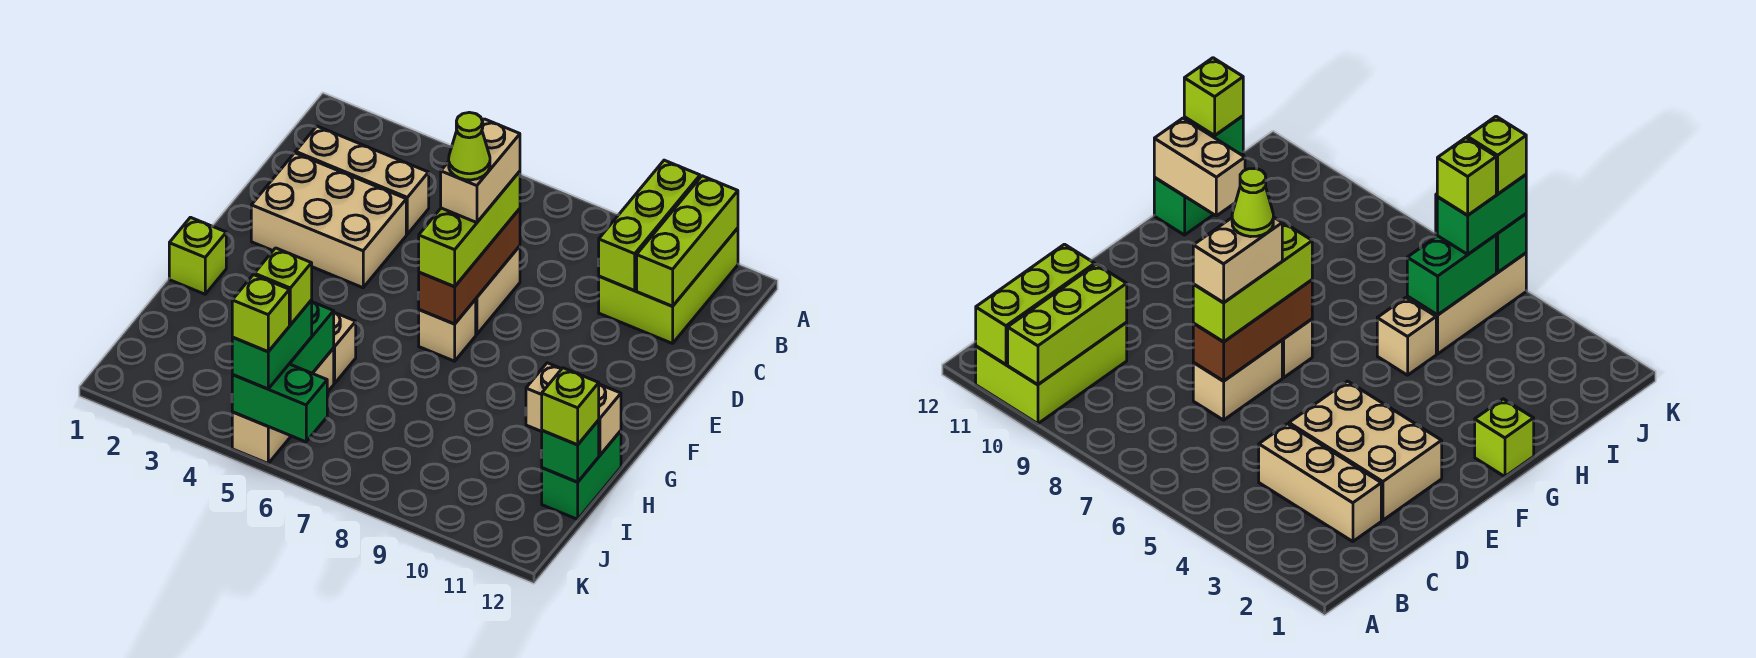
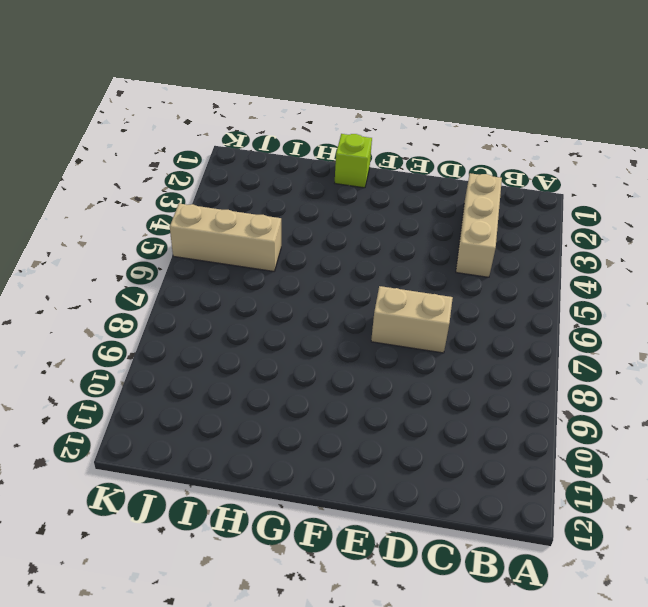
none -> lime 2x3 brick [599,228,738,344]
none -> tan 2x3 brick [251,153,406,288]
none -> tan 1x1 brick [419,299,476,361]

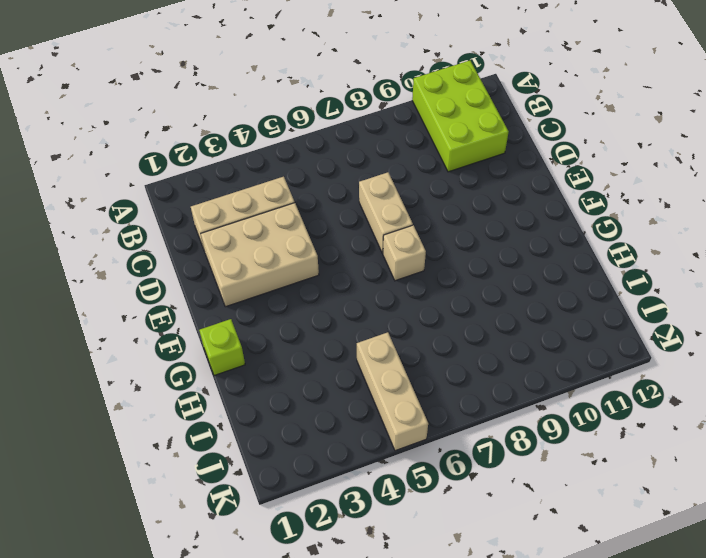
none -> tan 1x1 brick [334,312,356,383]
none -> green 1x2 brick [542,431,621,519]
none -> lime 1x3 brick [598,160,700,291]

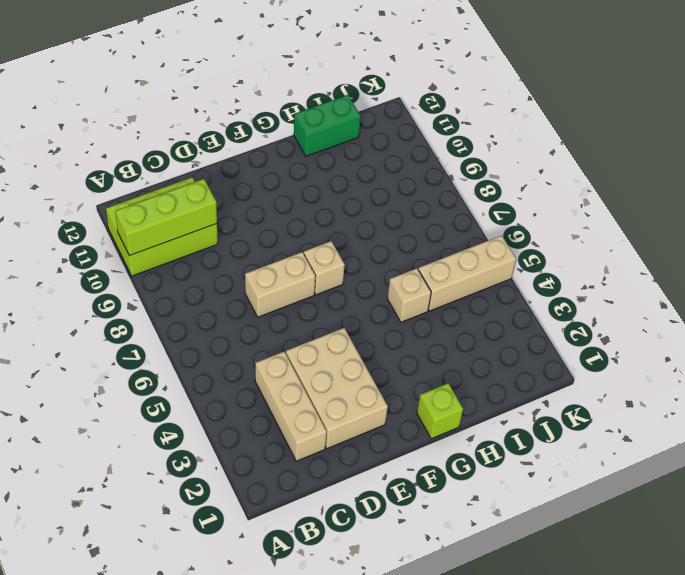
none -> lime 1x3 brick [637,176,738,306]
none -> brown 1x3 brick [418,209,520,324]
none -> tan 1x2 brick [526,363,621,455]

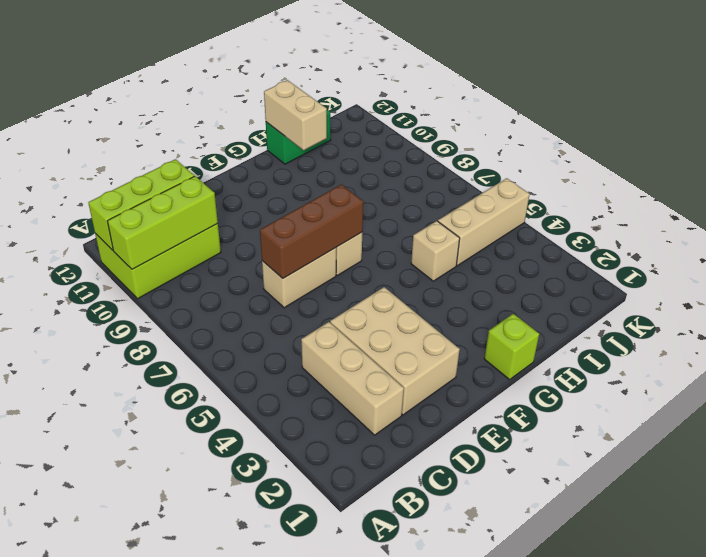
none -> green 1x2 brick [290,302,334,373]
none -> green 1x1 brick [541,420,599,482]
none -> green 1x2 brick [232,364,327,442]

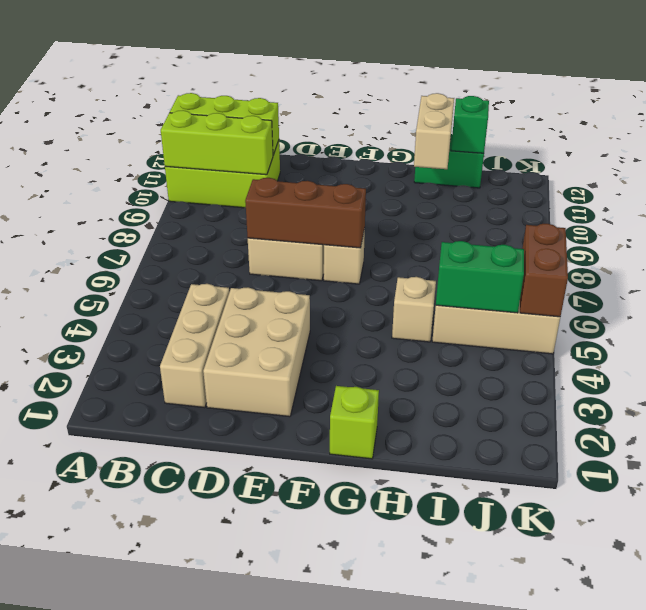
brown 1x2 brick [520,224,568,317] -> green 1x2 brick [232,364,327,442]
none -> lime 1x3 brick [419,171,520,287]
none -> lime 1x1 brick [542,368,599,445]
none -> green 1x2 brick [232,300,312,389]

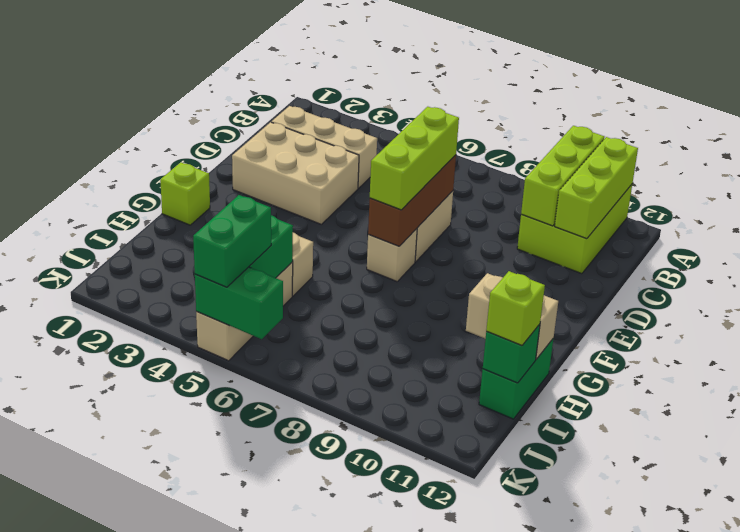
none -> tan 1x2 brick [441,119,520,223]
none -> lime 1x1 brick [254,248,312,325]
none -> lime 1x1 brick [232,275,289,352]

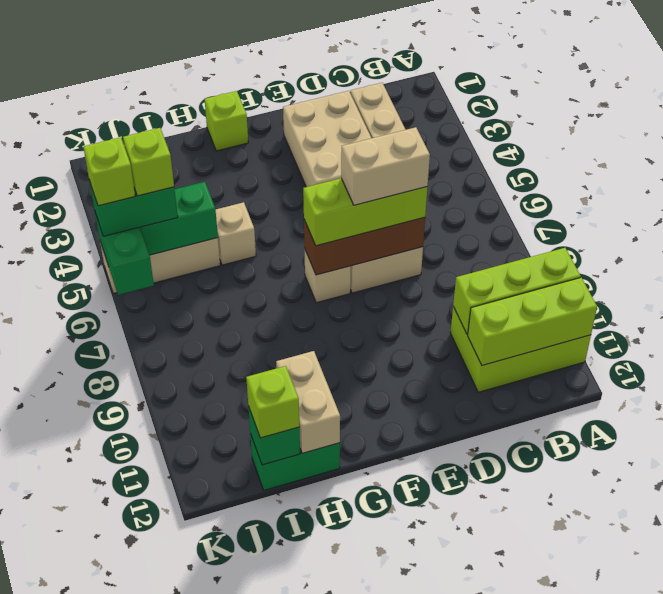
none -> lime 1x1 cone [449,112,490,180]

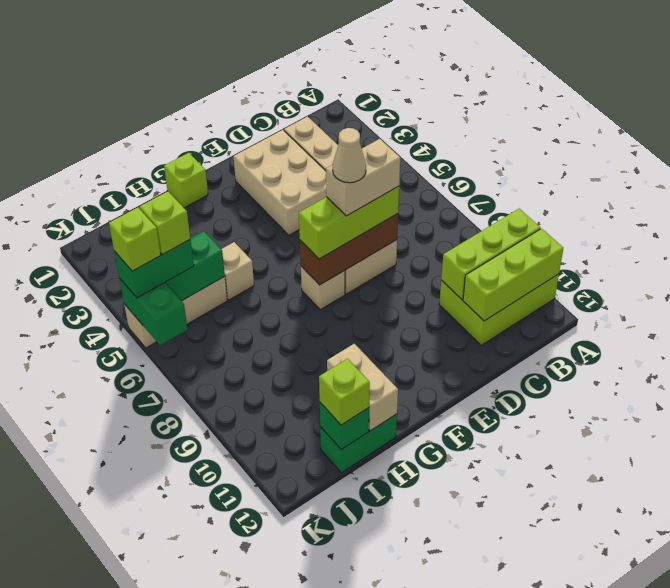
tan 1x1 cone [333,128,366,183] -> lime 1x1 cone [449,112,490,180]

